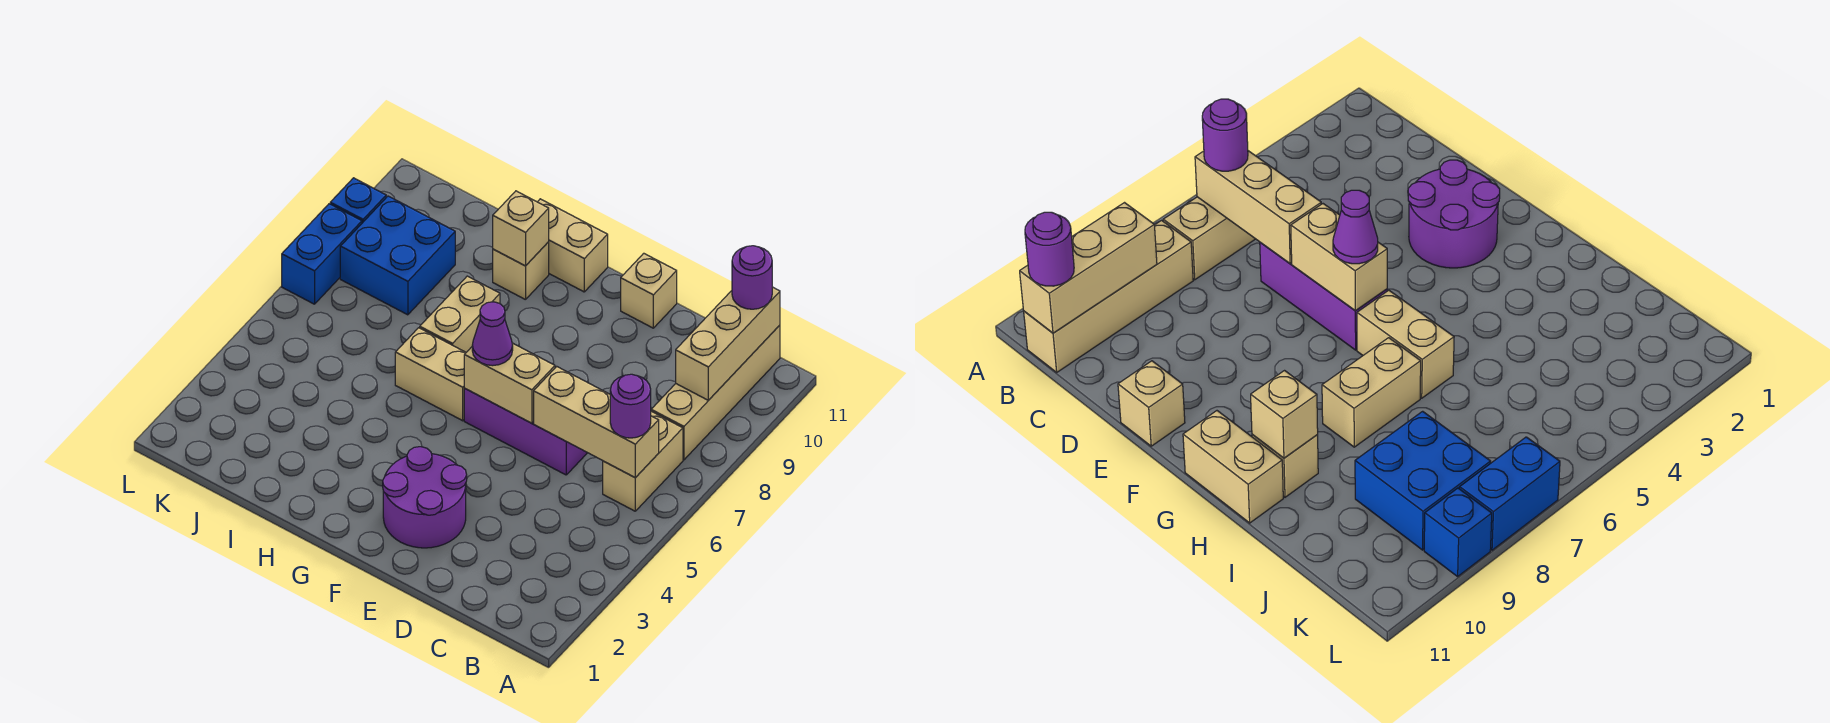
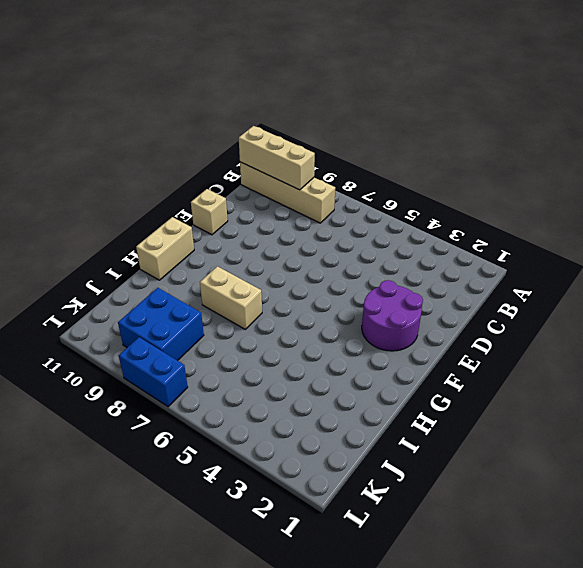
none -> tan 1x2 brick [603,411,683,511]
none -> purple 1x3 brick [464,389,587,475]
none -> tan 1x2 brick [395,328,466,421]

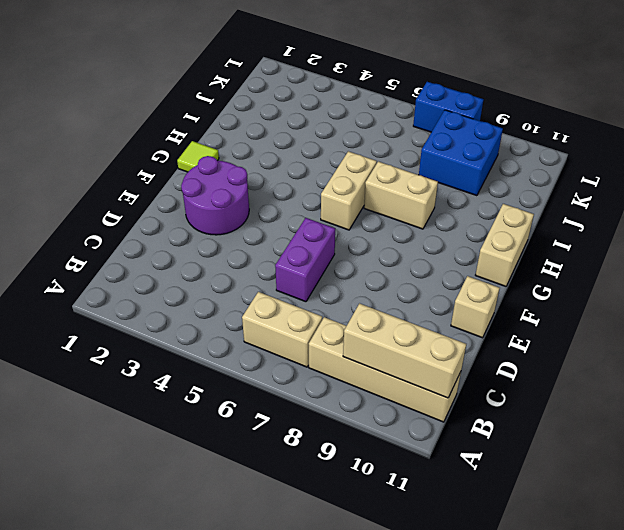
purple 1x2 brick [275,218,335,302] -> purple 1x3 brick [464,389,587,475]
lime 1x1 tile [177,141,219,172] -> none
none -> tan 1x1 brick [493,242,549,300]
none -> blue 1x1 brick [330,178,386,223]
none -> tan 1x3 brick [534,366,659,478]

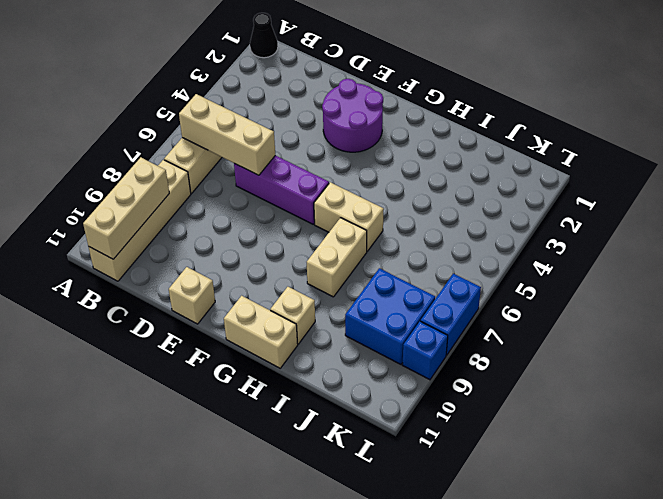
black 1x1 cone [250,13,278,58] -> none
none -> tan 1x2 brick [464,343,555,423]
none -> tan 1x1 brick [493,191,549,266]
none -> purple 1x1 round brick [610,374,651,438]

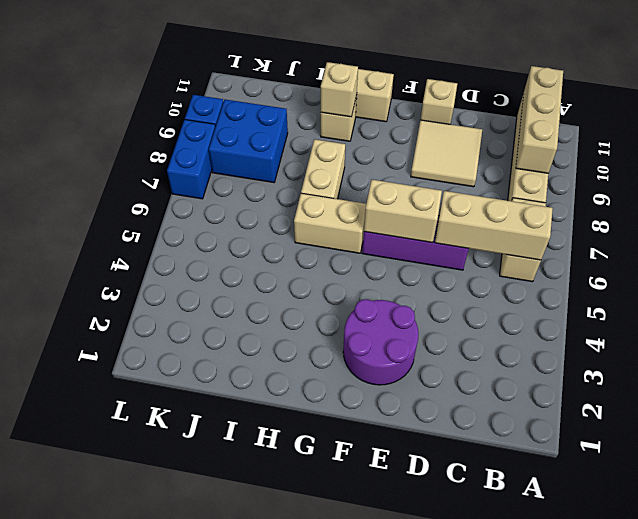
tan 2x2 tile [411,120,482,187] -> none
none -> purple 1x1 round brick [610,374,651,438]
none -> purple 1x1 round brick [732,246,772,309]
none -> purple 1x1 cone [472,302,513,366]

